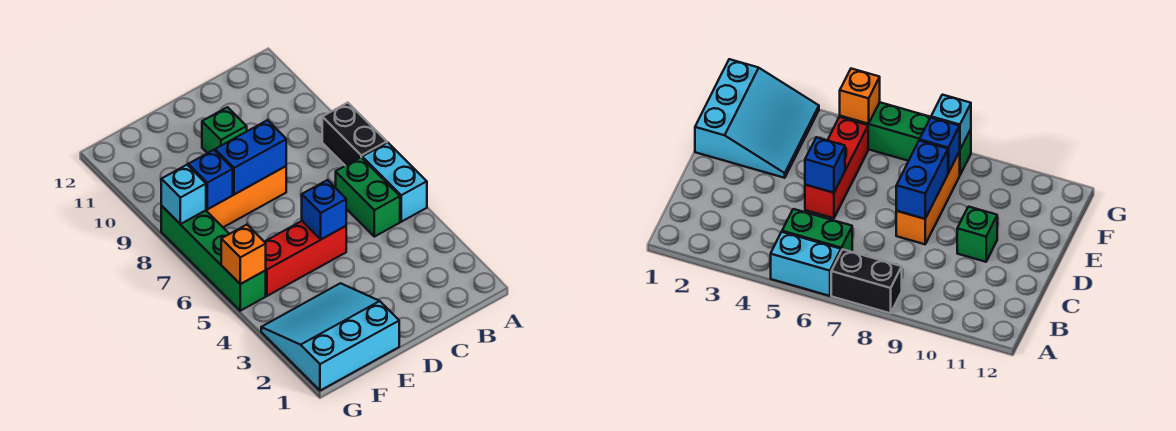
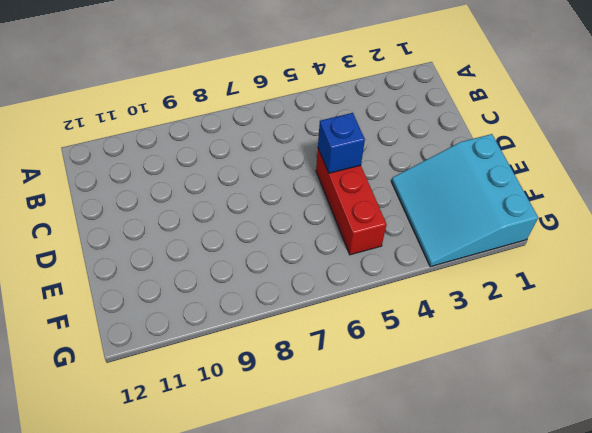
none -> cyan 1x2 brick [362,143,427,222]
none -> black 1x2 brick [322,103,387,166]
none -> green 1x2 brick [336,157,400,237]

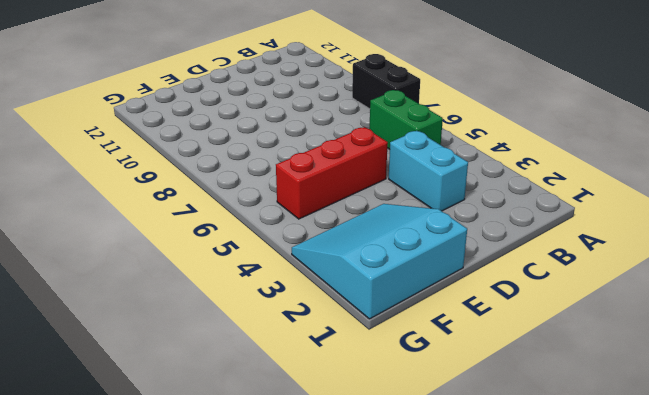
cyan 1x2 brick [389,131,468,211] -> cyan 1x2 brick moved to [362,143,427,222]
none -> orange 1x3 brick [206,166,286,227]
none -> green 1x1 brick [202,107,247,153]
none -> green 1x4 brick [161,206,266,311]

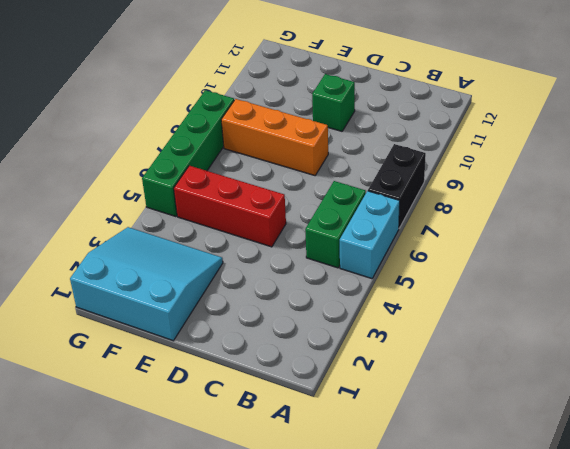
none -> blue 1x1 brick [302,180,346,239]
none -> blue 1x2 brick [215,120,286,195]
none -> blue 1x1 brick [188,150,233,209]

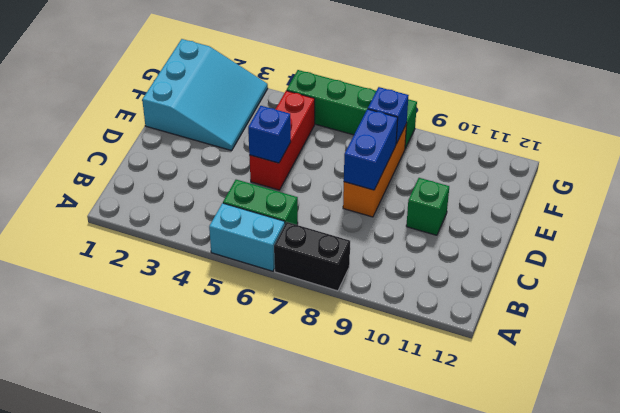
none -> orange 1x1 brick [221,225,266,284]
none -> cyan 1x1 brick [161,165,206,224]

